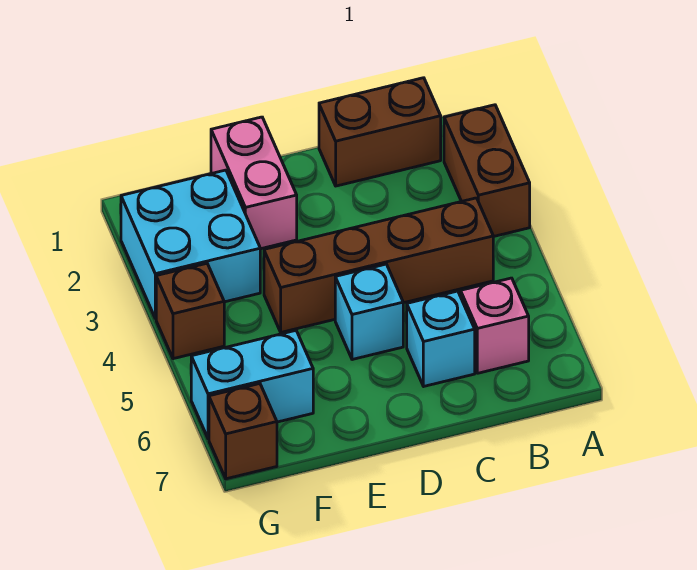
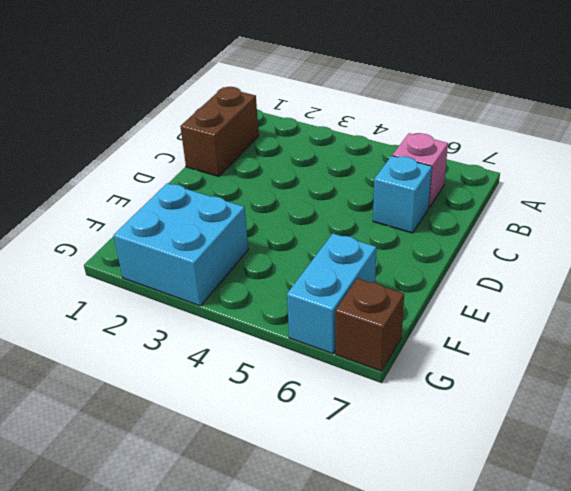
none -> brown 1x2 brick [444,105,530,237]
none -> brown 1x4 brick [264,198,493,332]

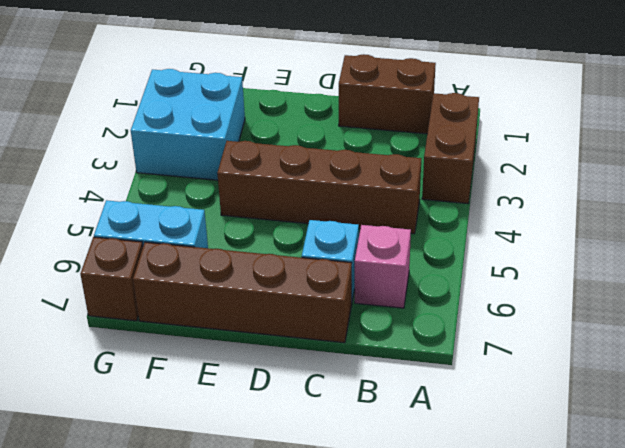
brown 1x4 brick [133,242,352,343] -> none
none -> cyan 1x1 brick [335,264,403,360]
none -> pink 1x2 brick [211,117,297,249]

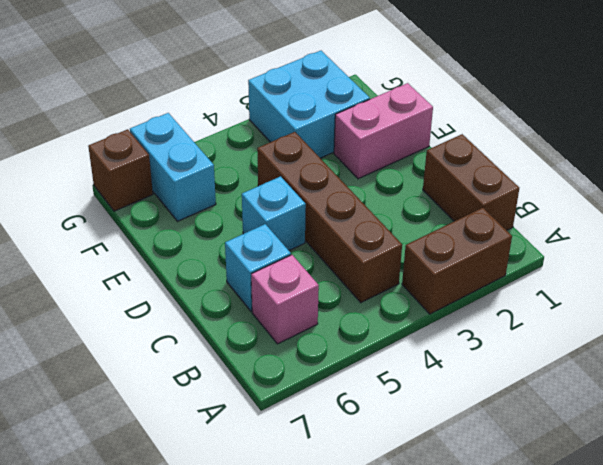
none -> brown 1x1 brick [156,263,224,359]

